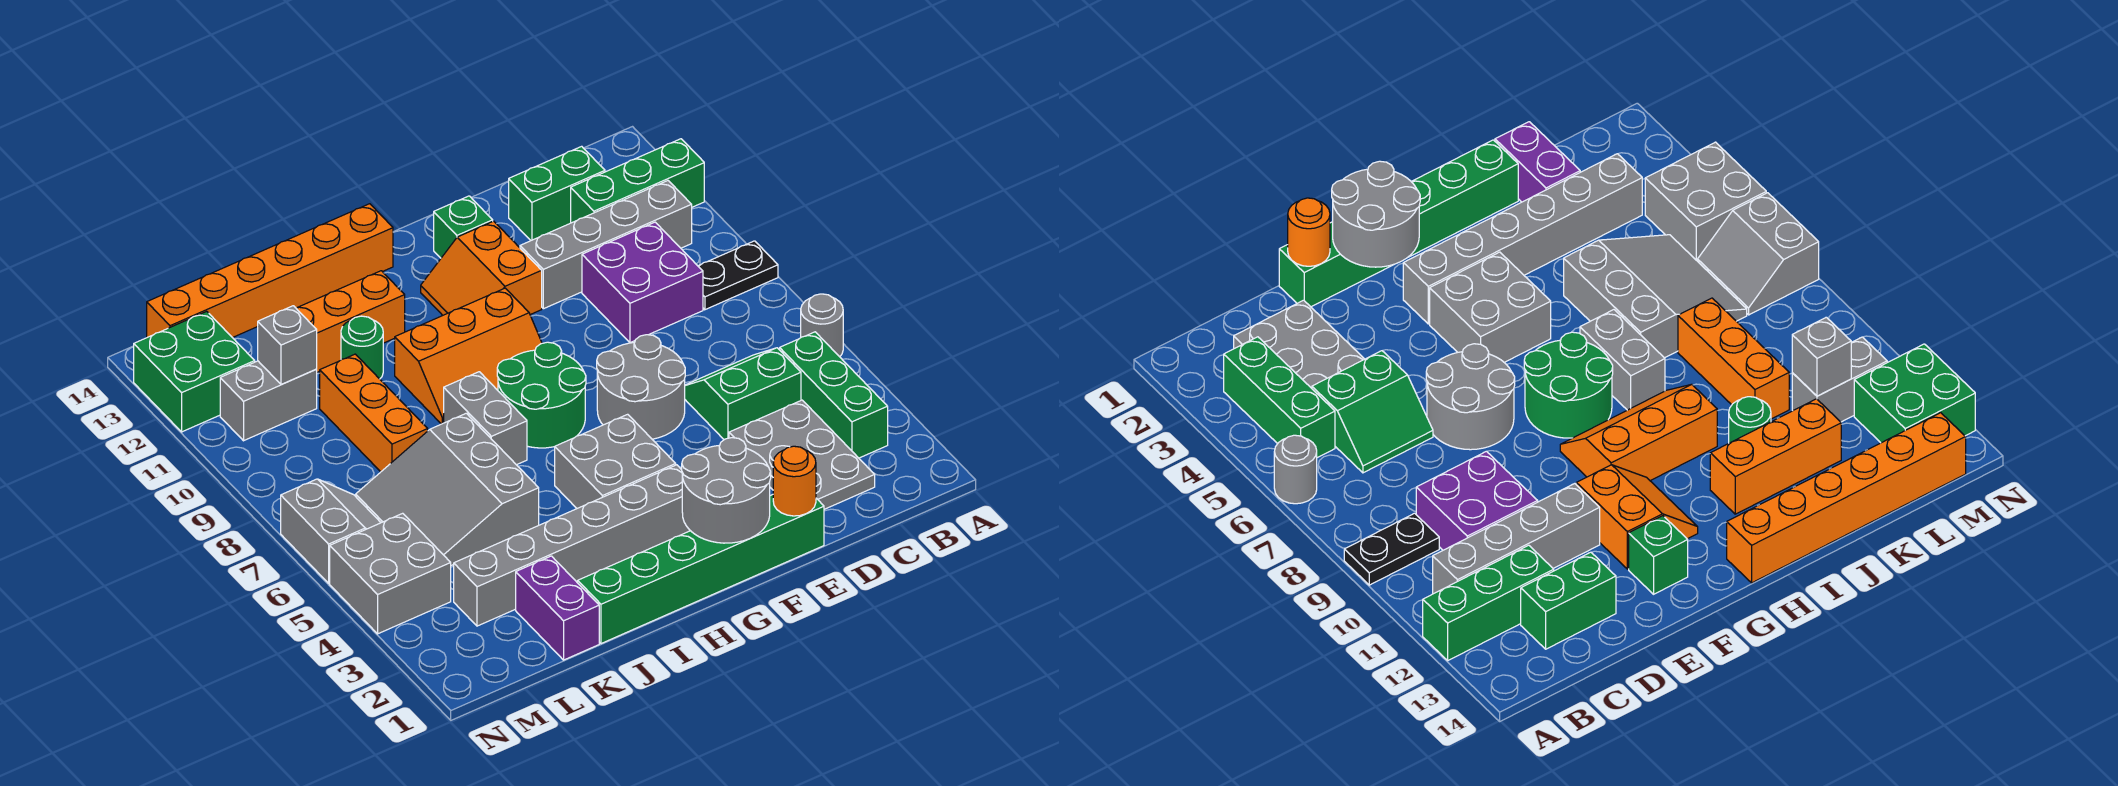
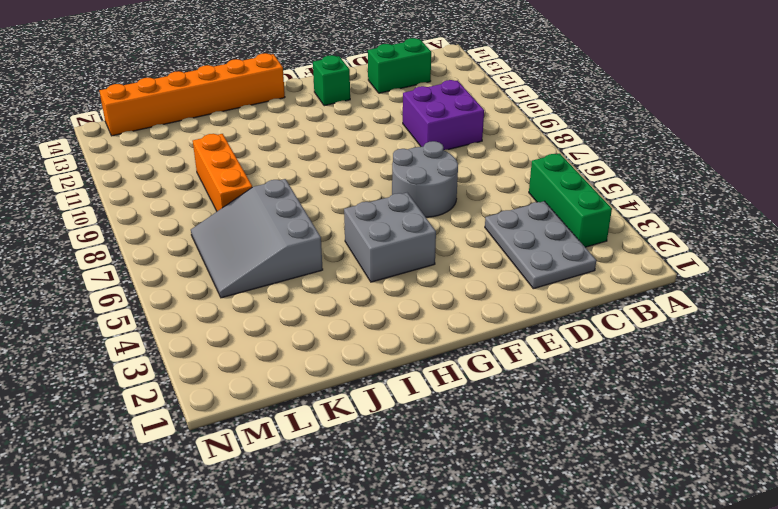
none -> grey 1x1 round brick [801,294,843,357]
none -> black 1x2 plate [698,241,778,310]
none -> green 1x3 brick [571,139,704,223]
none -> grey 1x4 brick [520,181,692,309]

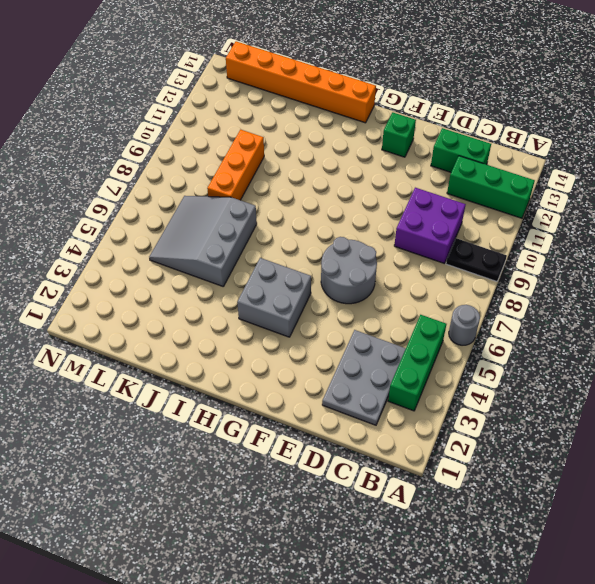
none -> grey 1x4 brick [520,181,692,309]
none -> green 2x2 slope [685,348,801,440]
none -> green 1x6 brick [578,495,824,644]
none -> orange 2x2 slope [421,221,542,315]

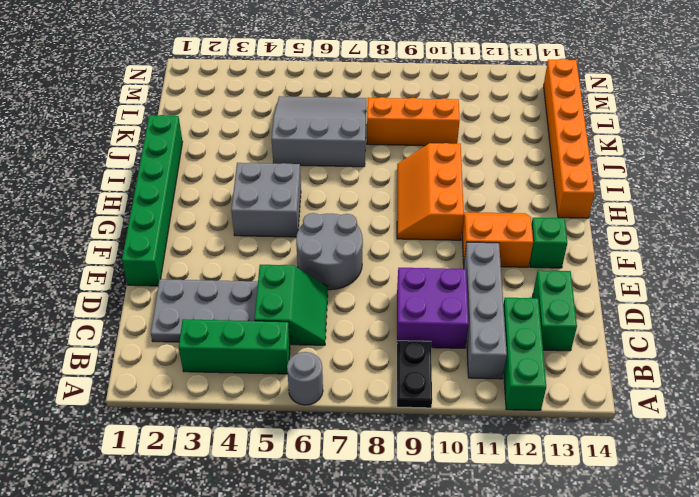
none -> grey 1x6 brick [454,465,690,626]
none -> green 2x2 round brick [497,342,586,448]
none -> grey 1x2 brick [444,372,527,465]
none -> orange 1x3 brick [296,271,405,372]

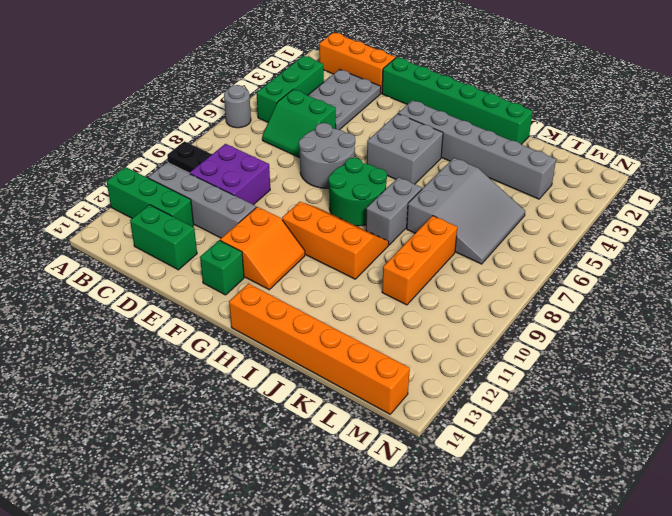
orange 1x3 brick [319,33,396,94] -> orange 1x3 brick moved to [296,271,405,372]
none -> green 1x1 round brick [341,316,383,379]
none -> purple 1x2 brick [516,556,599,660]
none -> grey 1x2 brick [220,361,317,441]
none -> grey 2x2 brick [330,513,451,634]

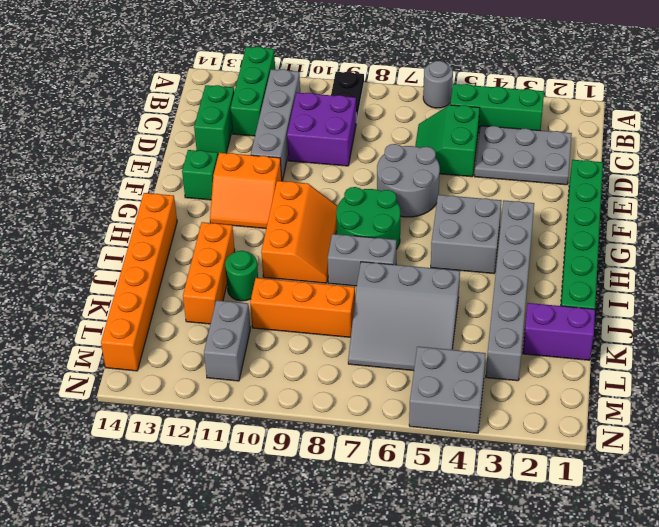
none -> grey 2x2 slope [281,479,381,583]
none -> green 2x2 brick [134,311,255,432]
none -> orange 1x1 round brick [773,446,816,516]
none -> grey 2x2 round brick [682,438,771,543]

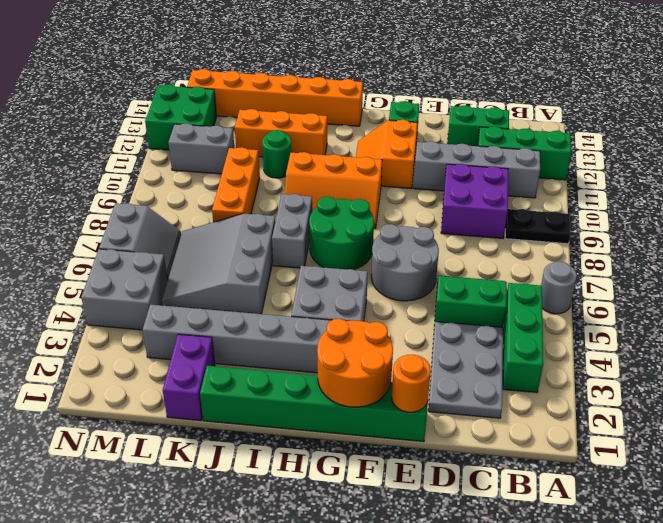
orange 2x2 round brick [317,319,393,407] -> grey 2x2 round brick [682,438,771,543]
none -> grey 1x1 brick [258,306,317,385]

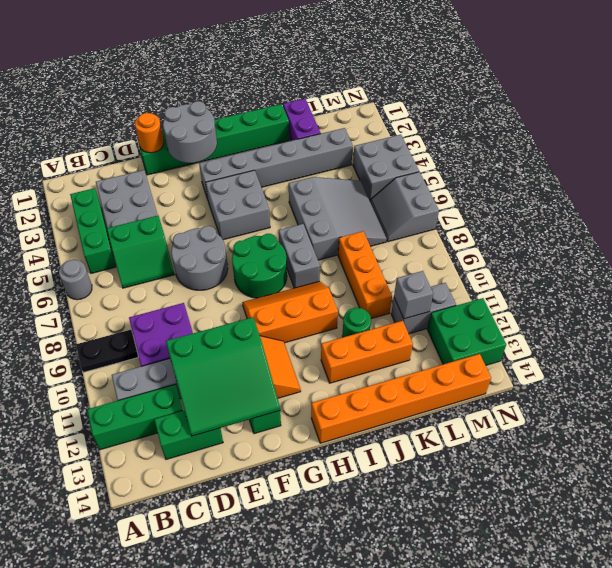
green 3x3 slope [166,317,280,436] -> none

